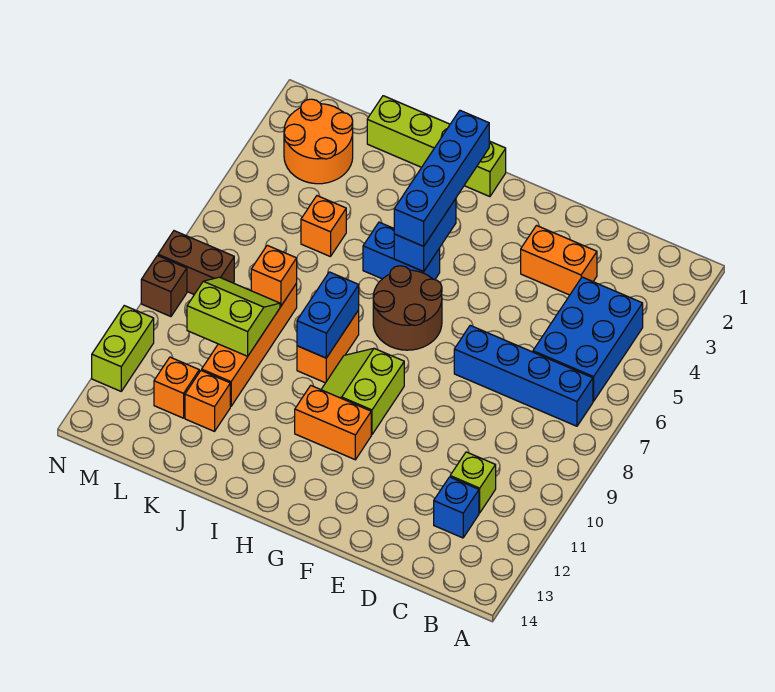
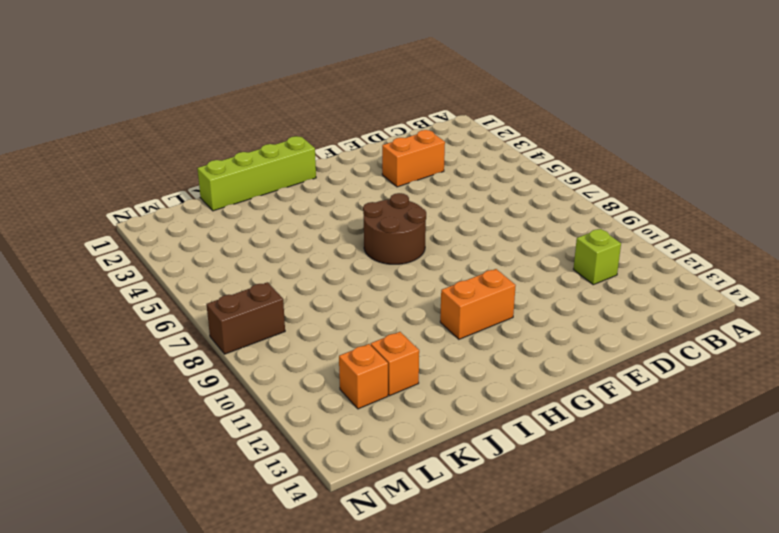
none -> blue 2x3 brick [533,277,643,401]
none -> blue 1x4 brick [454,325,593,426]
none -> blue 1x1 brick [434,477,479,538]

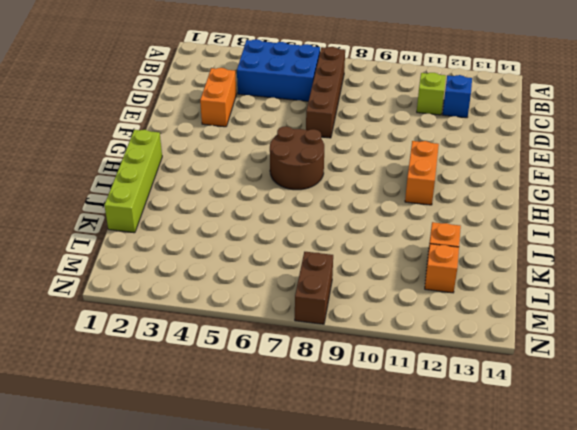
brown 1x4 brick [306,47,345,138] -> blue 1x4 brick [454,325,593,426]
none -> lime 2x2 slope [321,348,404,435]
none -> blue 1x2 brick [363,222,440,280]
none -> orange 1x2 brick [297,310,359,383]

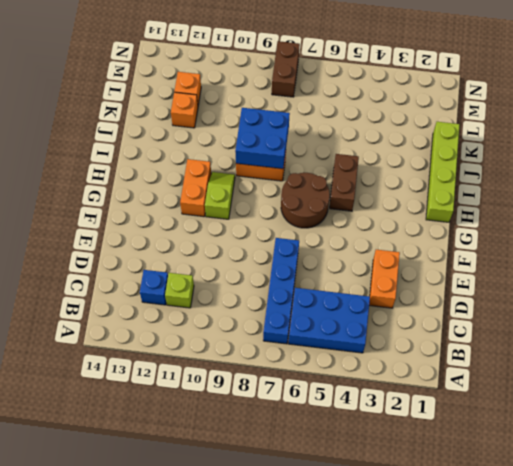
lime 1x2 slope [205,172,235,219] -> lime 2x2 slope [321,348,404,435]
brown 1x2 brick [329,154,359,211] -> blue 1x2 brick [363,222,440,280]
blue 2x2 brick [235,108,290,169] -> blue 1x2 brick [297,272,359,358]
none -> orange 1x1 brick [301,196,346,257]
none -> orange 1x4 brick [202,283,297,406]
none -> orange 2x2 round brick [284,99,353,184]

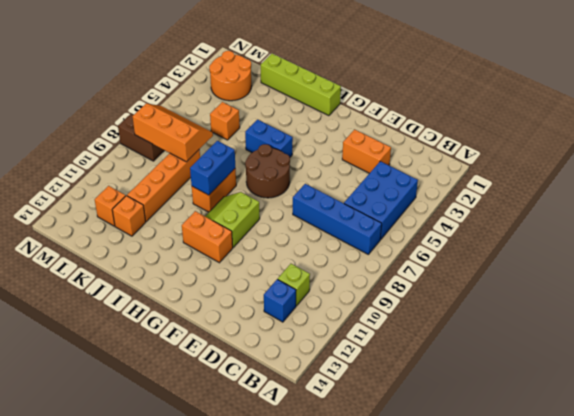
orange 2x3 slope [133,104,213,162] -> orange 1x1 brick [251,245,297,306]
none -> brown 1x1 brick [141,256,187,317]
none -> lime 1x2 brick [92,306,154,391]
none -> blue 1x2 brick [394,199,456,271]

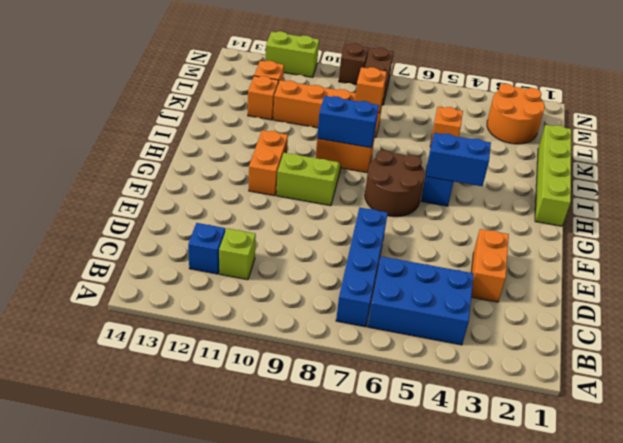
none -> lime 2x2 slope [187,277,280,356]
none -> blue 1x4 brick [394,111,489,246]

